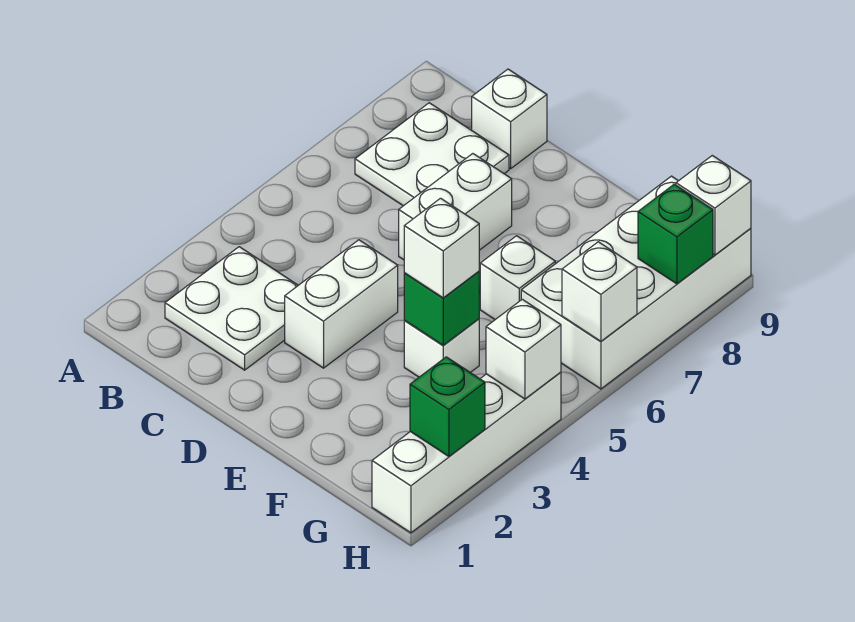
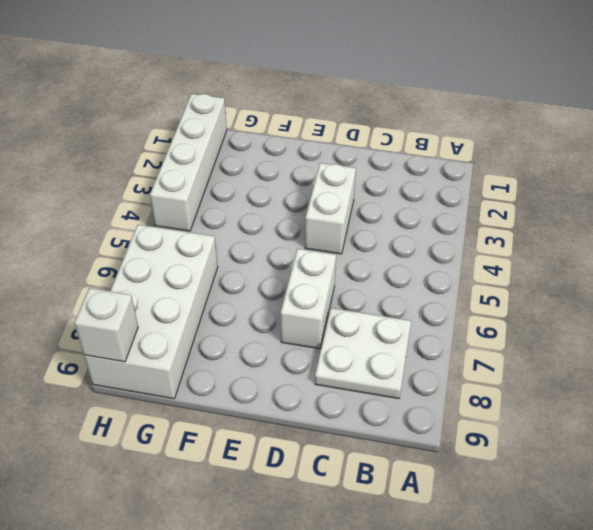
none -> white 2x2 plate [165,247,298,370]
none -> white 1x1 brick [472,69,547,169]
none -> white 1x1 brick [404,319,479,377]

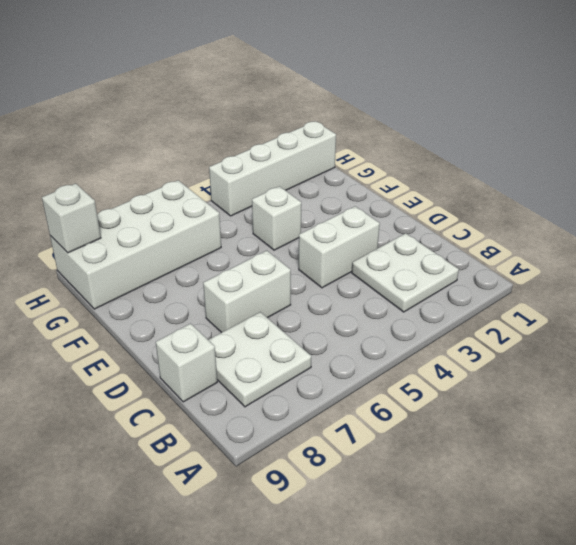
none -> white 1x1 brick [480,236,555,319]
none -> green 1x1 brick [404,271,479,345]
none -> green 1x1 brick [410,357,485,456]

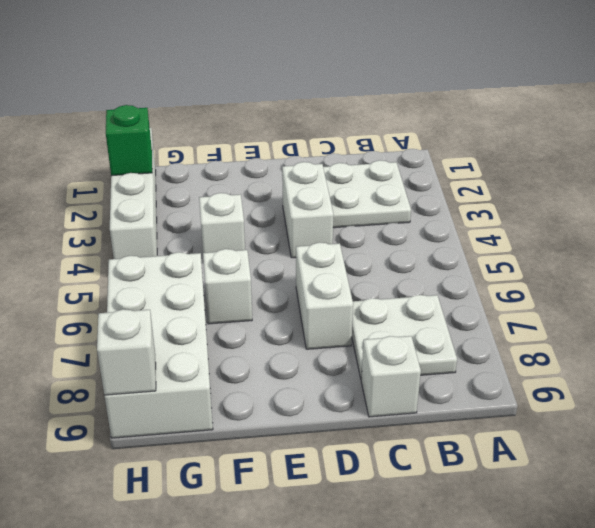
none -> green 1x1 brick [404,271,479,345]
none -> white 1x1 brick [486,299,561,399]
none -> white 1x1 brick [562,242,637,341]

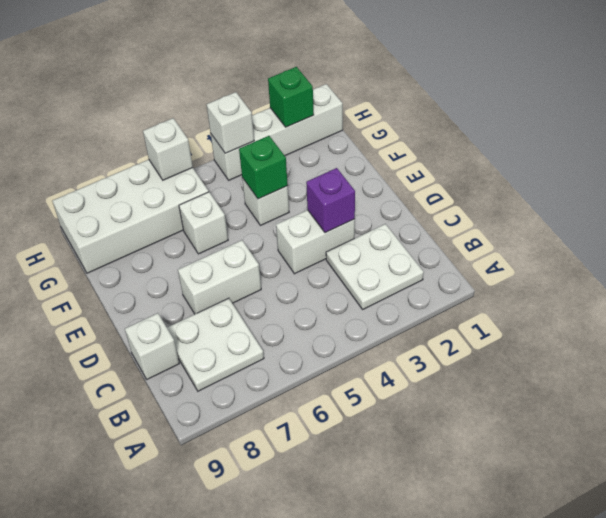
purple 1x1 brick [306,168,355,233] -> none
none -> green 1x1 brick [638,184,713,284]
none -> white 1x1 brick [676,156,751,255]
none -> white 1x1 brick [404,198,479,298]

